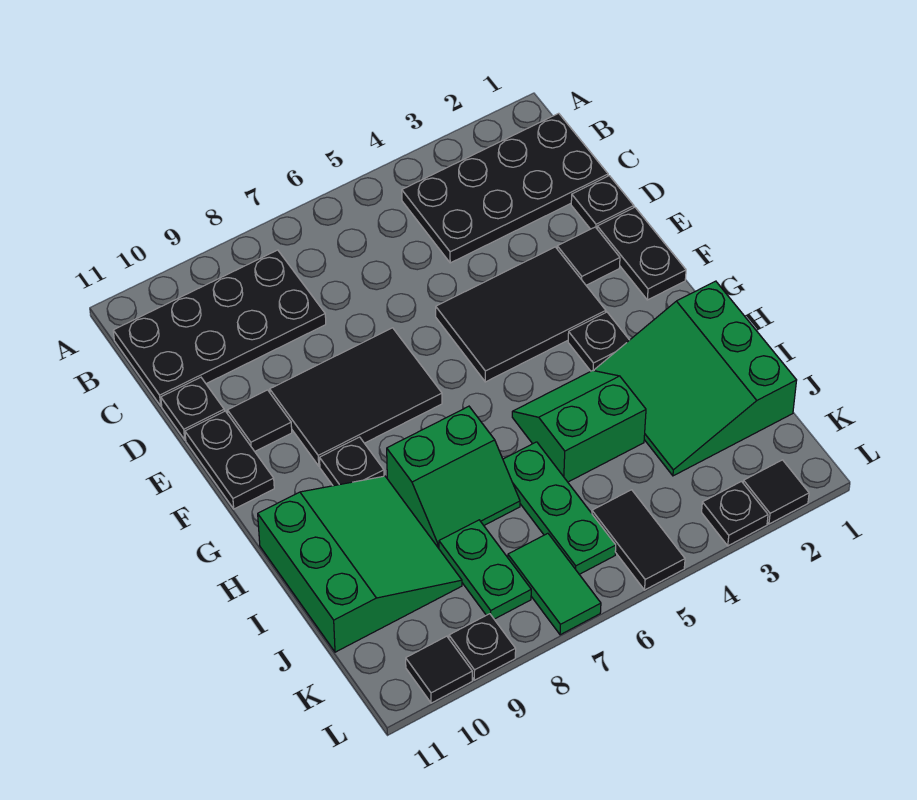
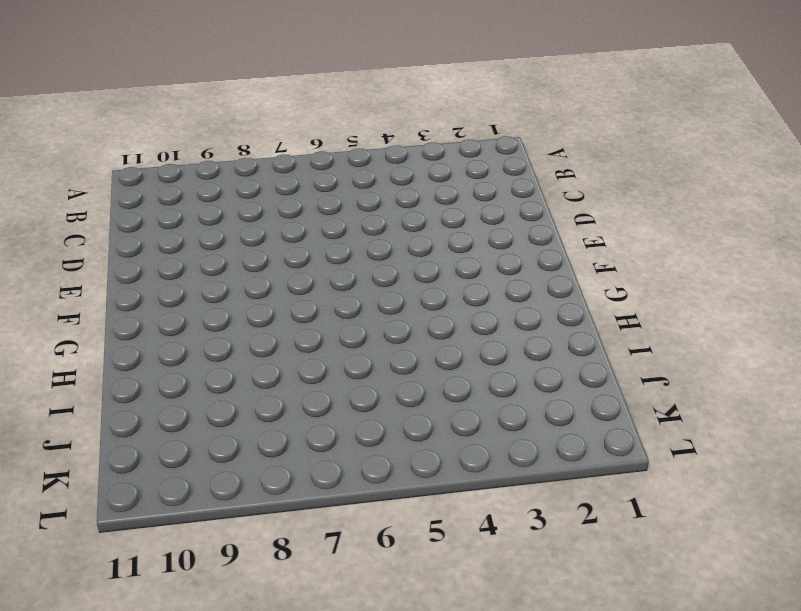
none -> black 2x4 plate [402,113,608,263]
none -> black 2x4 plate [113,250,326,406]
none -> black 1x1 plate [571,176,634,229]

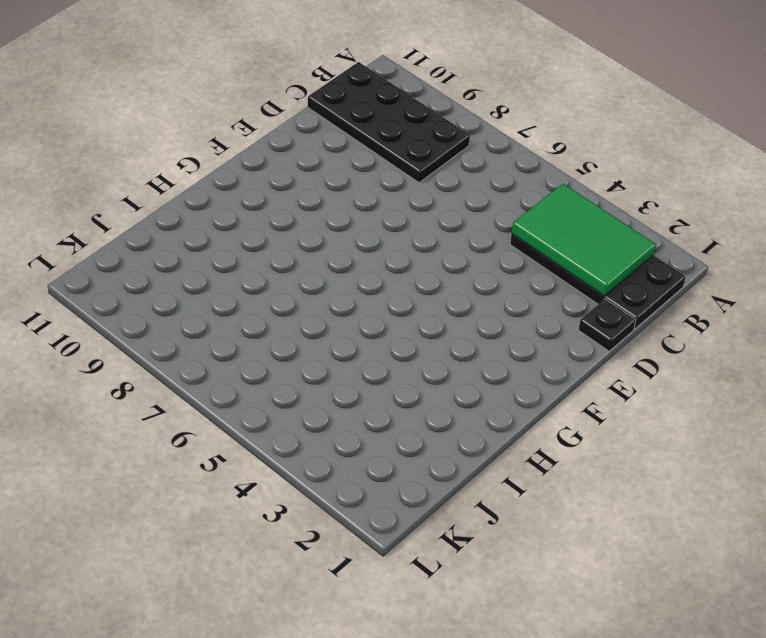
green 2x3 tile [512,184,656,296] -> none
none -> black 1x1 plate [161,377,224,440]
none -> black 1x2 plate [597,207,686,300]
none -> black 1x1 tile [557,227,620,285]

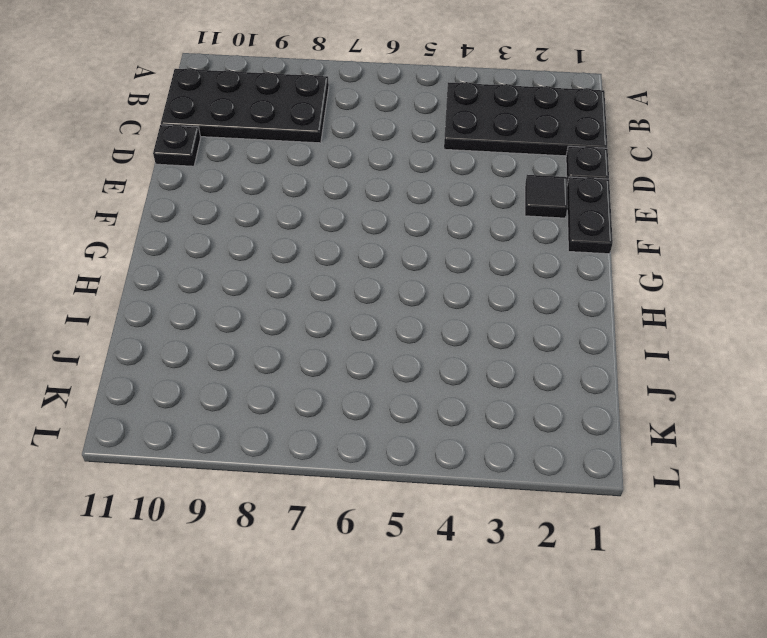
none -> black 2x3 tile [436,247,606,382]
none -> black 2x3 tile [270,328,442,466]
none -> black 1x1 tile [228,390,292,451]

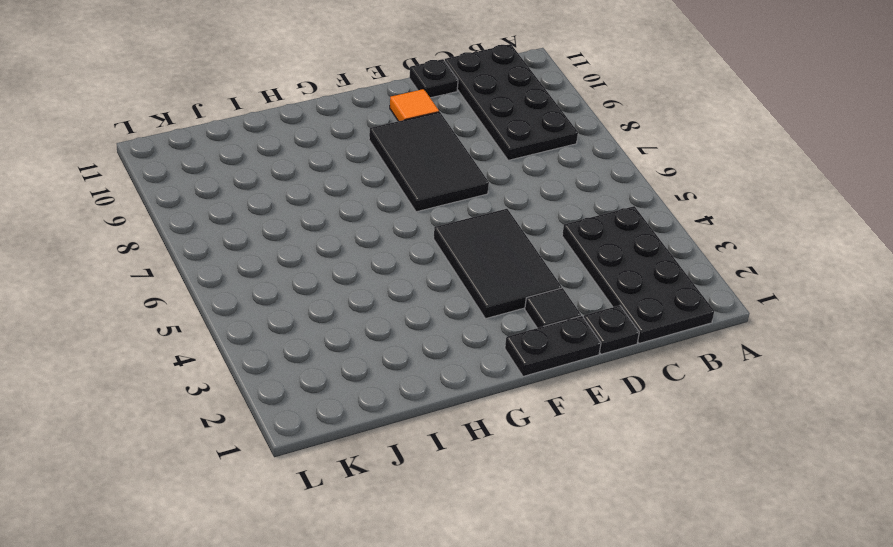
orange 1x1 tile [390,89,439,121] -> black 1x1 tile [228,390,292,451]
none -> black 1x2 plate [185,411,274,509]
none -> black 1x1 plate [568,312,629,371]
none -> black 1x1 plate [320,437,384,486]

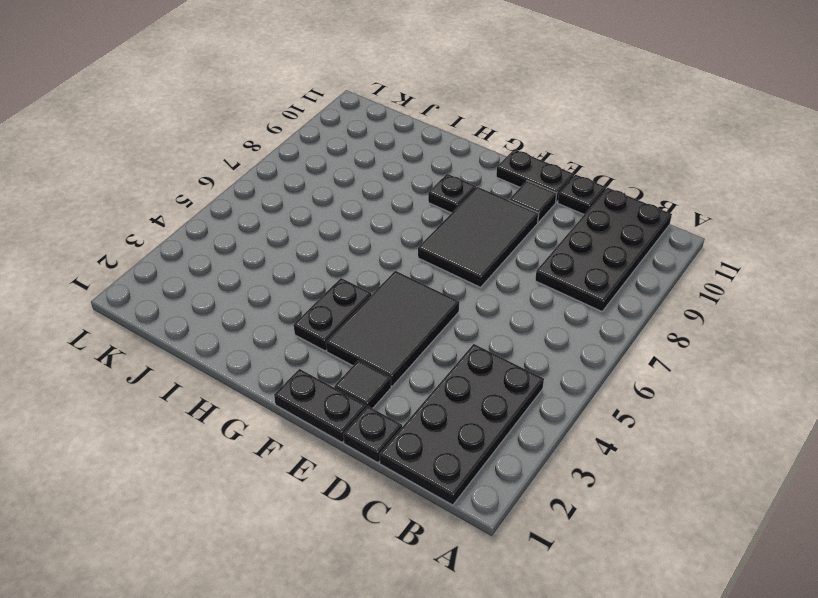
black 1x2 plate [294,278,371,351] -> black 1x1 plate [568,312,629,371]
none -> green 3x3 slope [594,281,797,476]
none -> green 2x2 slope [512,371,646,482]
none -> green 2x2 slope [387,406,520,548]

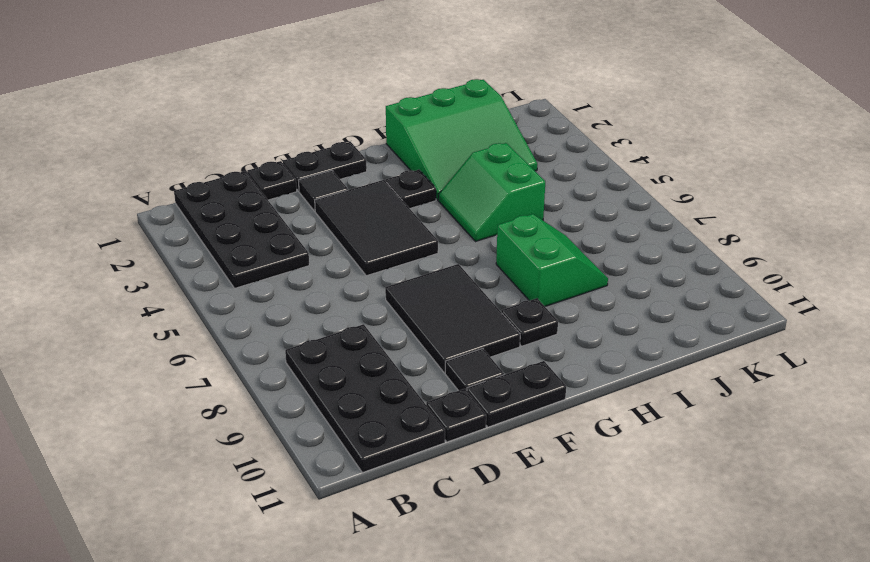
none -> green 3x3 slope [258,476,462,652]
none -> green 1x3 plate [503,442,616,574]
none -> green 1x2 plate [439,520,531,619]

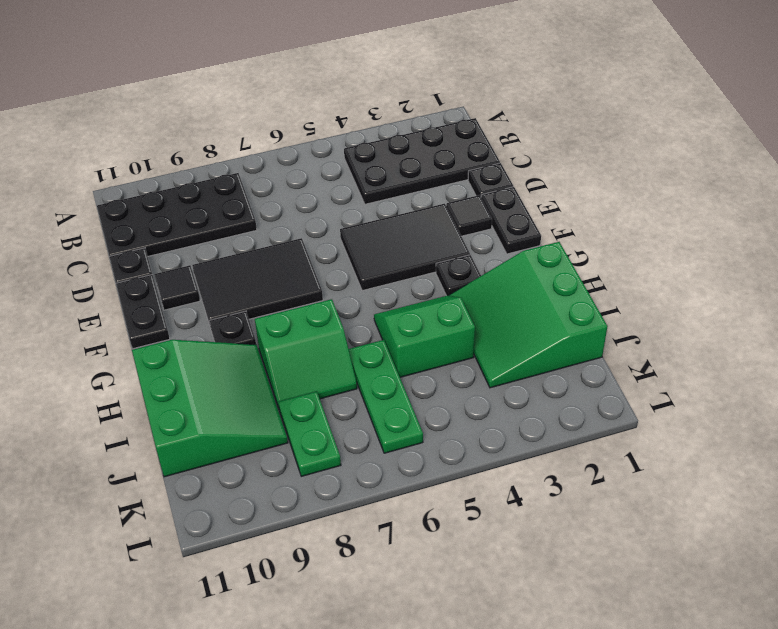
none -> black 1x2 tile [592,490,685,590]
none -> green 1x2 tile [508,533,601,635]
none -> black 1x1 tile [743,460,809,524]

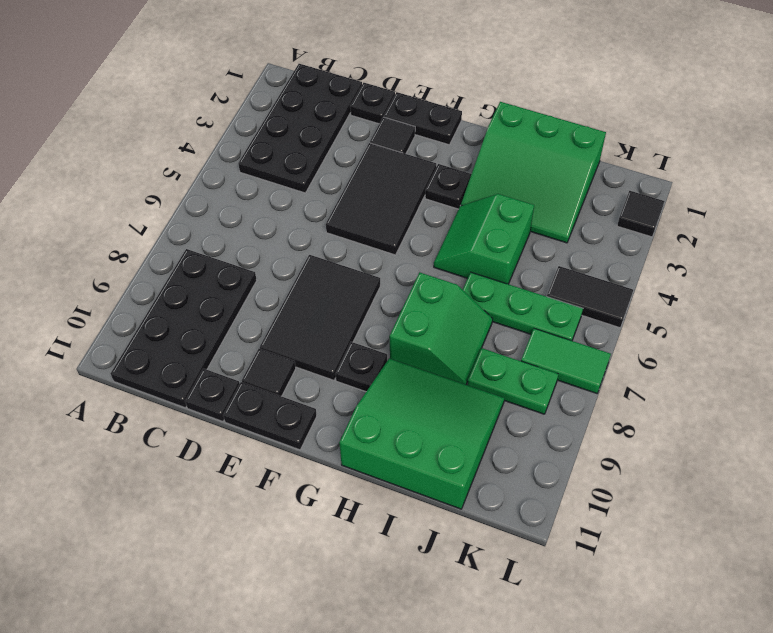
none -> black 1x1 plate [702,482,768,546]
none -> black 1x1 plate [449,614,516,680]
none -> black 1x1 tile [406,636,472,703]

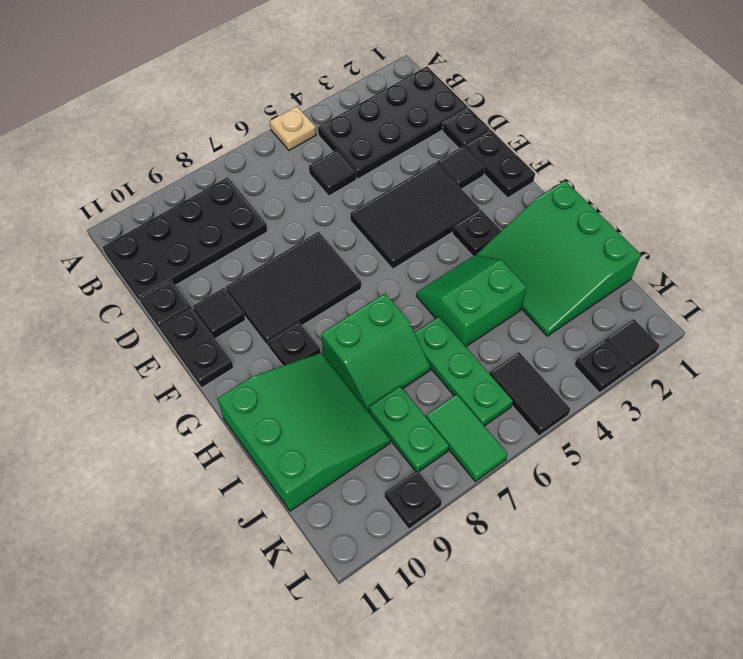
tan 1x1 plate [270,106,316,150] -> none
black 1x1 tile [309,150,356,196] -> black 1x1 tile moved to [406,636,472,703]

